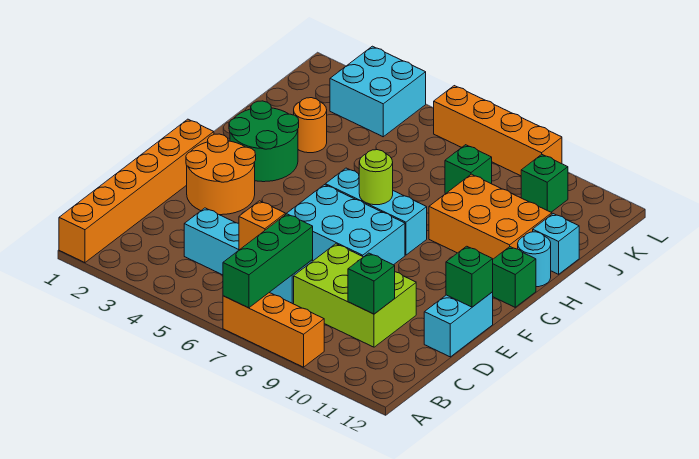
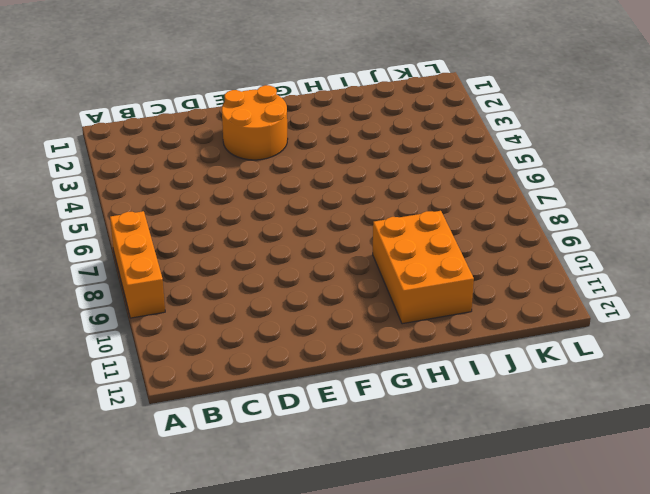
none -> orange 1x6 brick [59,119,214,263]
none -> cyan 1x4 brick [184,208,313,304]
none -> lime 2x3 brick [294,244,416,347]

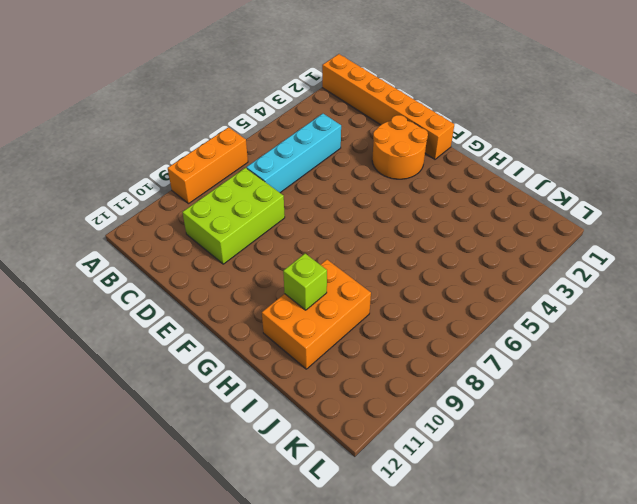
lime 1x1 brick [283,254,327,310] -> none
none -> cyan 1x2 brick [424,292,493,357]
none -> cyan 2x3 brick [285,185,405,265]
none -> green 2x2 round brick [229,101,299,182]

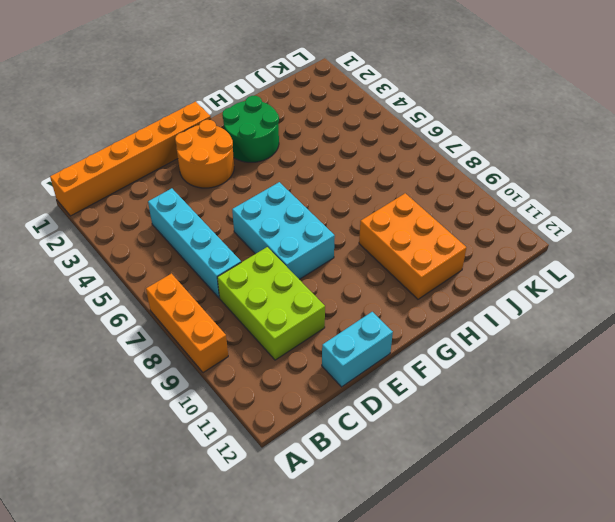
none -> cyan 1x3 brick [325,168,427,255]
none -> green 1x1 brick [493,247,536,307]
none -> cyan 1x1 round brick [518,232,551,287]

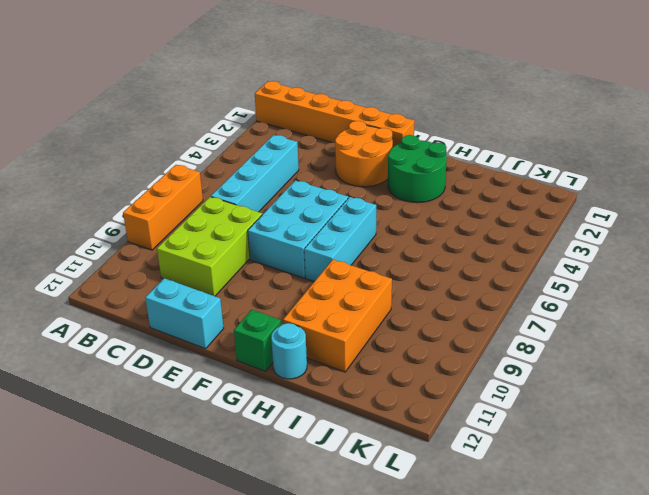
none -> orange 1x1 round brick [294,98,327,153]
none -> cyan 1x1 brick [533,214,579,274]
none -> green 1x1 brick [445,145,492,194]

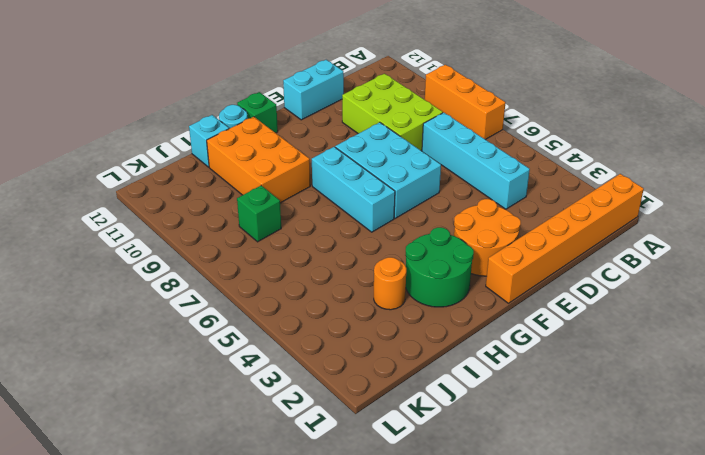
none -> cyan 2x2 brick [330,46,426,137]
none -> green 1x1 brick [521,155,568,212]
none -> orange 1x4 brick [434,86,562,176]

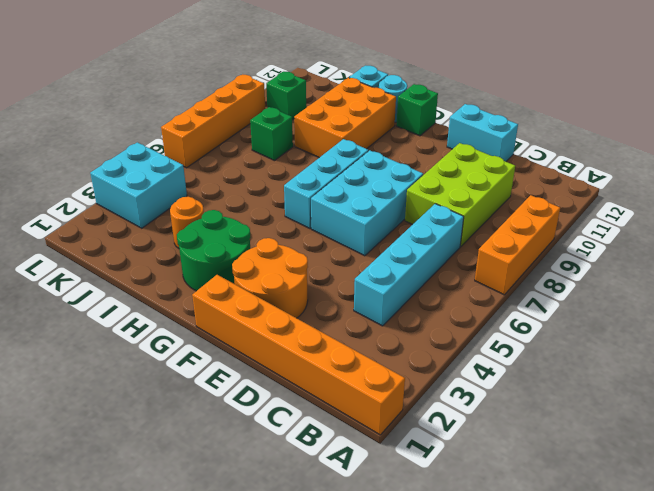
none -> green 1x3 brick [223,214,313,308]
none -> orange 1x1 brick [239,201,285,250]
none -> green 1x1 brick [348,253,395,314]

